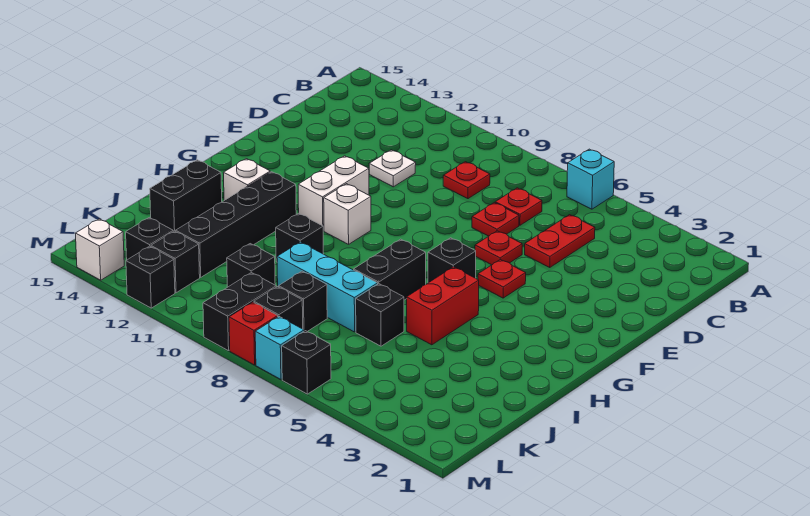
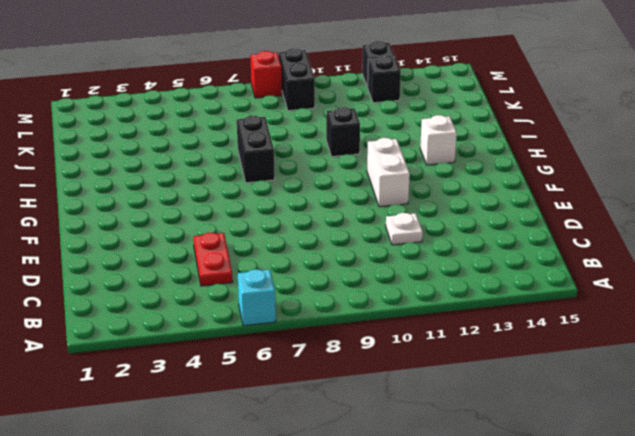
none -> red 1x1 plate [495,188,542,225]
none -> red 1x1 plate [443,162,490,199]
none -> red 1x1 plate [472,203,519,236]
none -> red 1x1 plate [475,231,522,265]

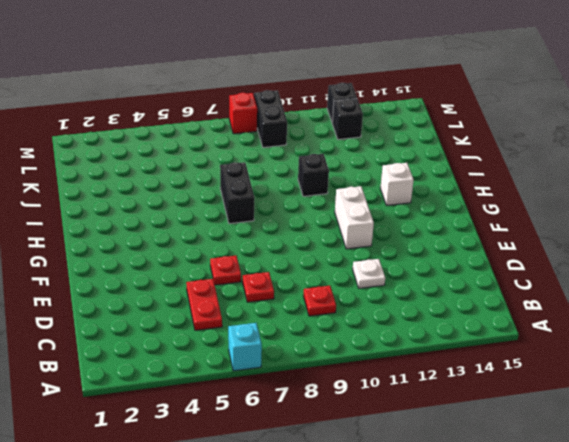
none -> red 1x1 plate [495,188,542,225]
none -> red 1x1 plate [478,260,526,298]
none -> black 1x1 brick [428,238,476,283]
none -> white 1x1 brick [324,184,371,244]

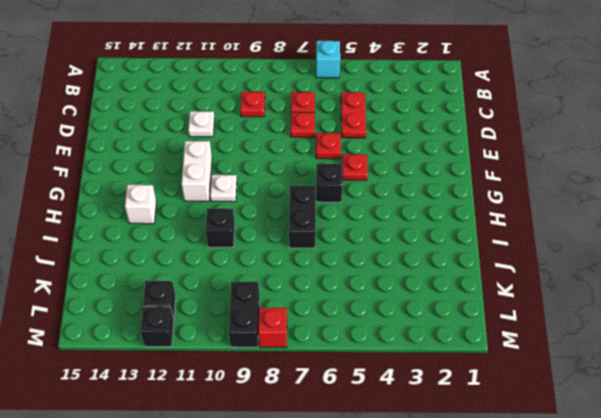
white 1x1 plate [210,175,237,202] -> white 1x1 brick [324,184,371,244]
none -> red 1x2 brick [407,267,479,345]
none -> black 1x4 brick [176,172,296,277]
none -> black 1x2 brick [150,160,222,231]
none -> black 1x1 brick [356,284,404,346]

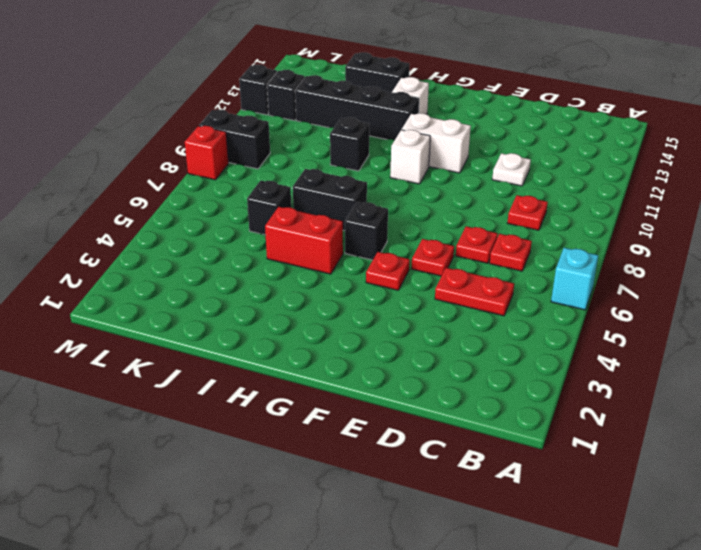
none -> cyan 1x3 brick [277,242,378,332]
none -> black 1x1 brick [279,271,327,332]
none -> black 1x1 brick [227,244,275,287]
none -> black 1x1 brick [254,286,303,329]

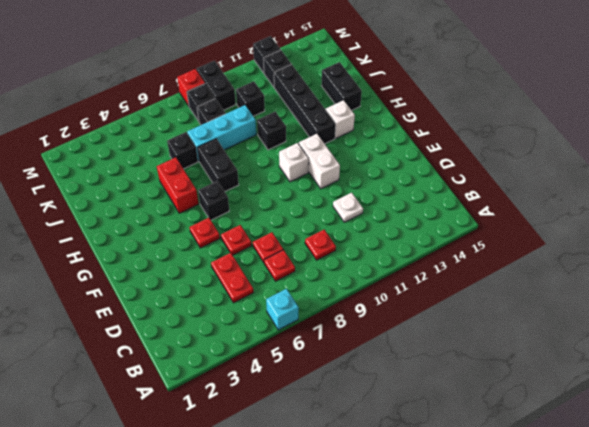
none -> black 1x1 brick [126,218,173,260]
none -> black 1x1 brick [282,331,331,394]
none -> cyan 1x1 brick [255,317,304,379]
none -> white 1x1 brick [75,219,124,280]

